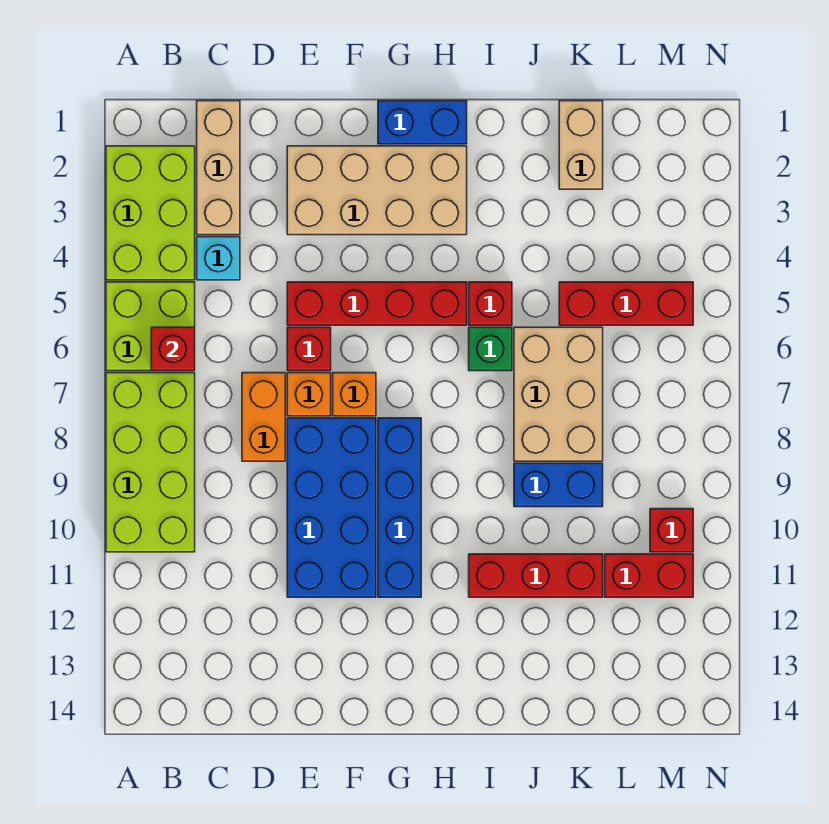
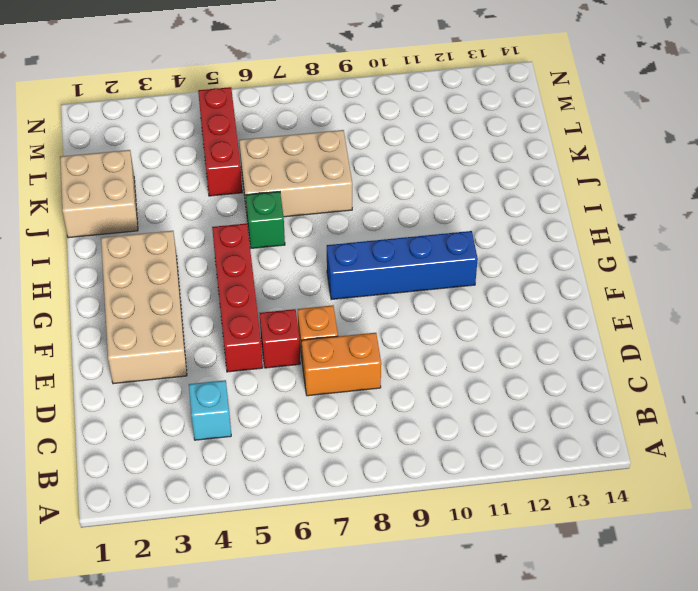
tan 2x2 brick [60,150,138,238] -> tan 1x2 brick [559,101,603,189]
none -> lime 2x3 brick [106,146,195,280]
none -> lime 2x2 brick [106,282,195,371]
none -> lime 2x4 brick [106,373,195,552]

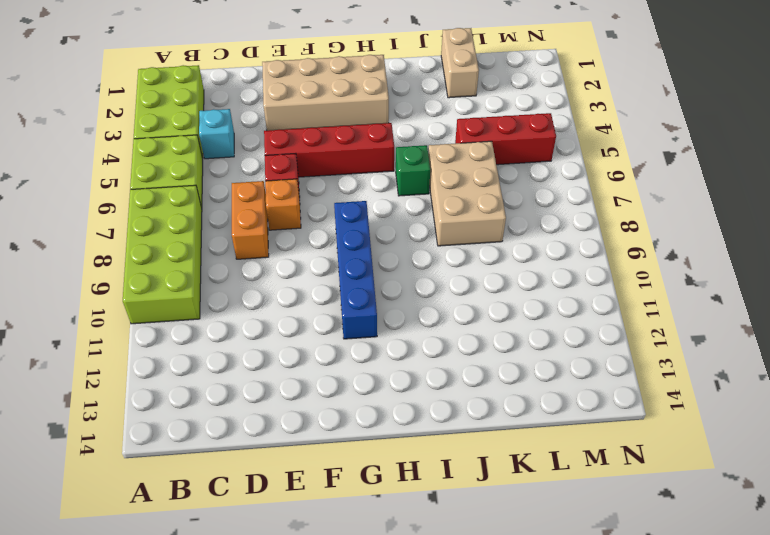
none -> tan 1x3 brick [197,101,240,235]
none -> blue 2x4 brick [287,418,376,597]
none -> orange 1x1 brick [333,373,376,416]

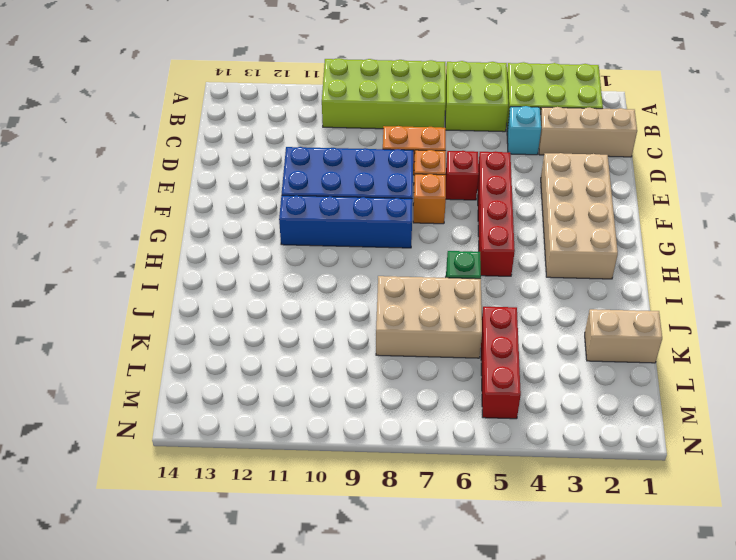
none -> blue 1x2 brick [378,101,467,144]
none -> red 1x1 brick [469,282,512,325]
none -> red 1x3 brick [469,554,603,597]

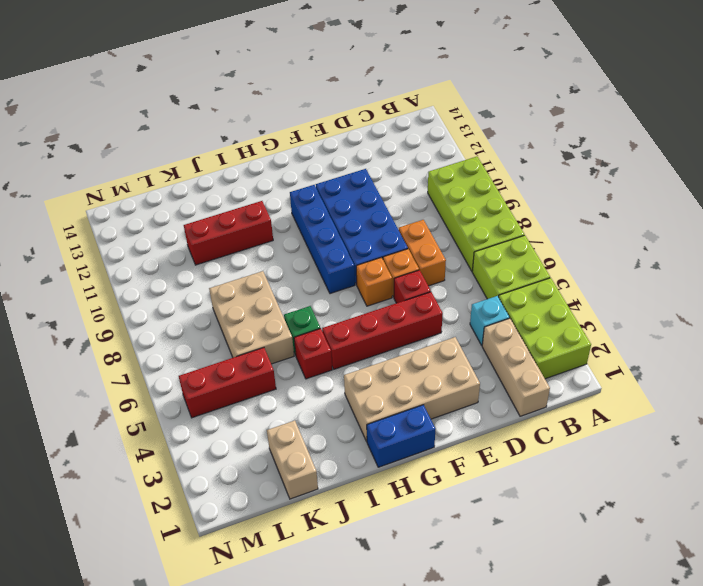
none -> blue 1x2 brick [514,463,603,507]
none -> red 1x2 brick [605,554,693,597]
none -> red 1x1 brick [650,509,693,552]

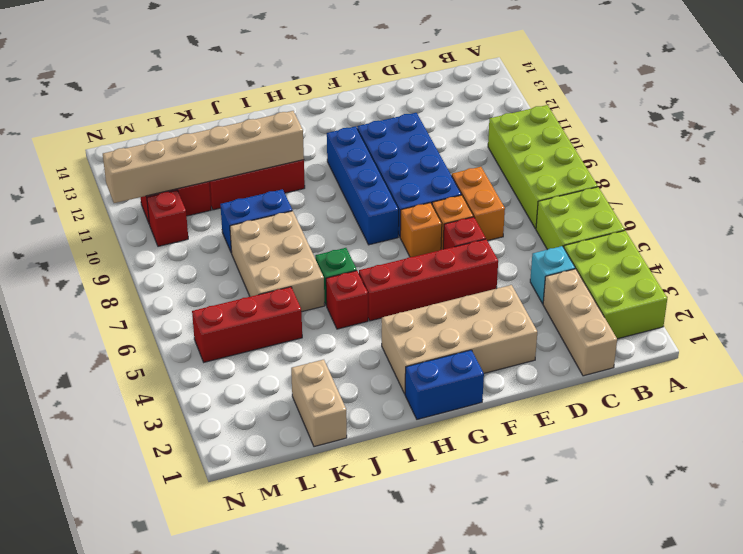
tan 1x6 brick [103,111,304,203] -> none
none -> red 1x1 brick [151,327,195,371]

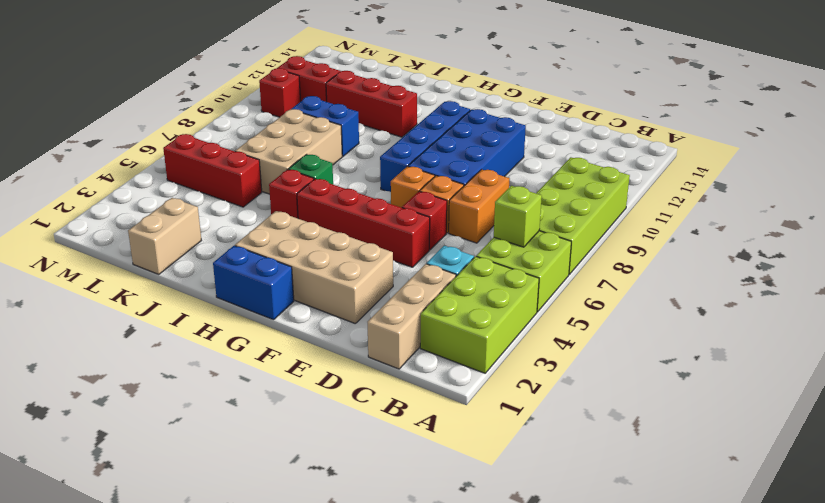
lime 1x1 brick [494,186,542,247] -> red 1x1 brick [151,327,195,371]

